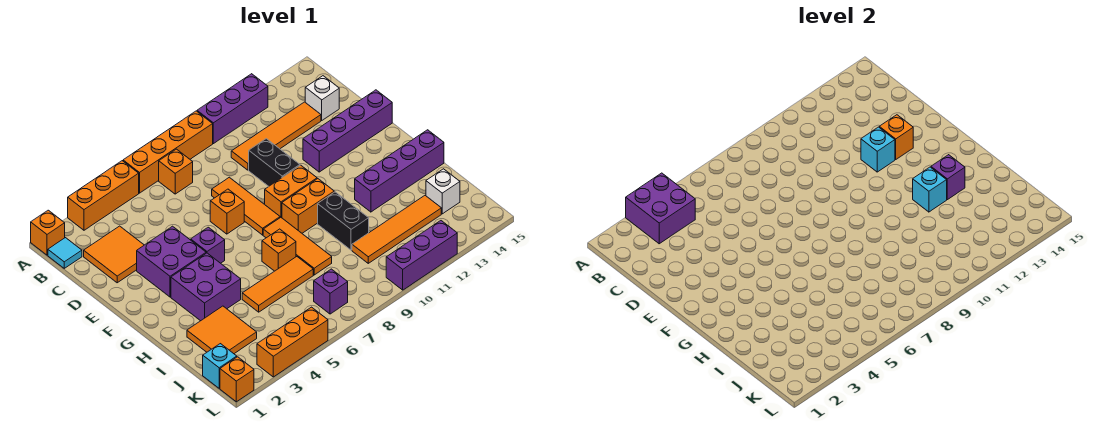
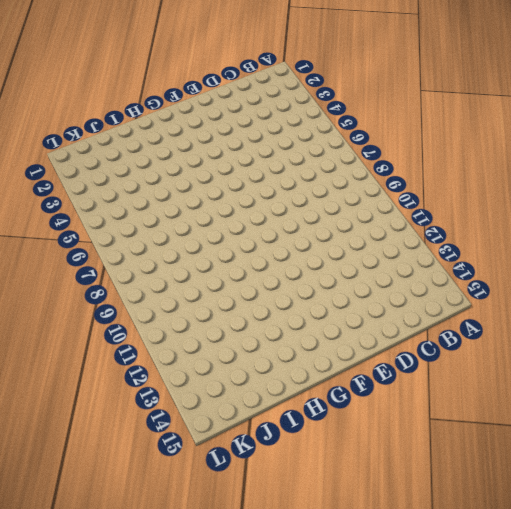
none -> orange 1x1 brick [31,210,65,255]
none -> orange 1x3 brick [68,161,139,230]
none -> orange 1x4 brick [123,111,213,193]
none -> purple 1x3 brick [197,74,268,144]

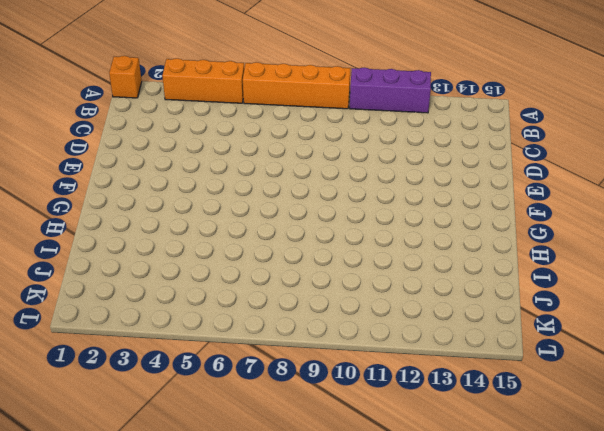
none -> cyan 1x1 tile [48,238,82,268]
none -> orange 1x1 brick [159,149,193,194]
none -> orange 2x2 tile [84,226,144,283]
none -> orange 1x4 tile [231,102,321,170]

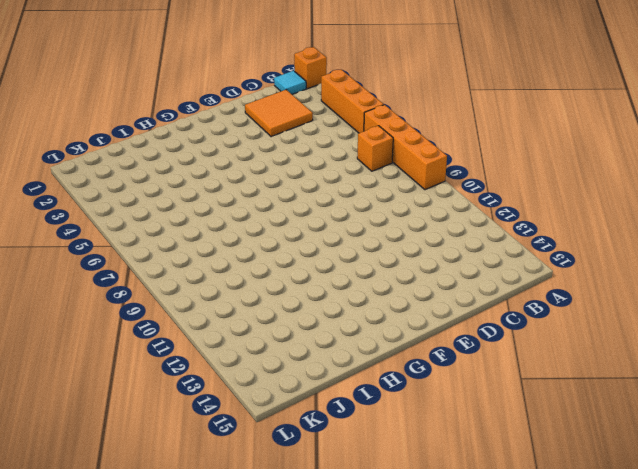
none -> purple 1x3 brick [197,74,268,144]
none -> orange 1x4 tile [231,102,321,170]
none -> white 1x1 brick [305,76,339,120]
none -> orange 1x3 tile [212,177,280,235]

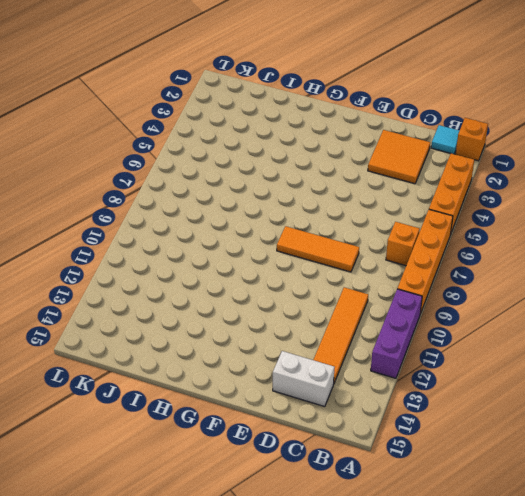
white 1x2 brick [273,351,334,407] -> white 1x1 brick [305,76,339,120]
none -> black 1x2 brick [249,139,300,186]
none -> purple 2x2 brick [137,226,206,297]
none -> orange 1x1 brick [210,189,244,234]
none -> purple 1x4 brick [303,90,392,172]

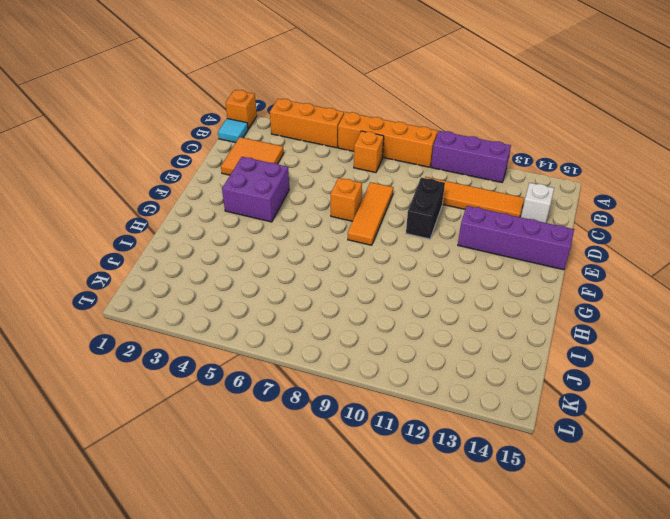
none -> purple 1x1 brick [191,227,225,263]
none -> orange 1x2 brick [265,165,317,218]
none -> purple 2x2 brick [171,253,241,321]
none -> orange 1x3 tile [263,218,332,275]

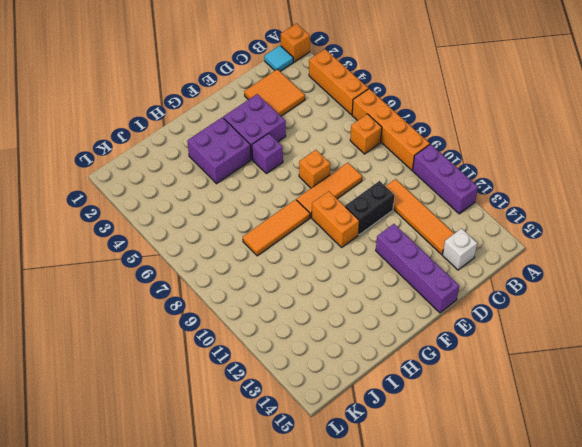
none -> orange 1x2 brick [282,179,334,233]
none -> orange 1x1 brick [262,229,296,271]
none -> black 1x2 brick [318,192,369,250]
none -> purple 1x4 brick [355,130,444,212]

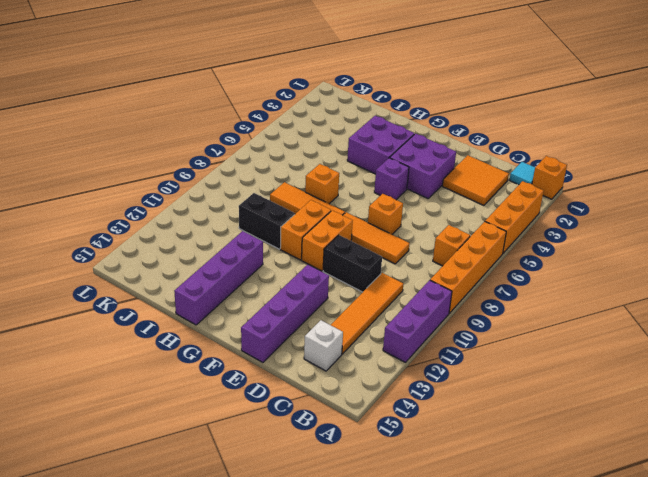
none -> orange 2x2 tile [187,306,257,354]
none -> orange 1x3 tile [242,257,313,312]
none -> orange 1x4 tile [352,196,441,263]
none -> white 1x1 brick [426,169,460,214]

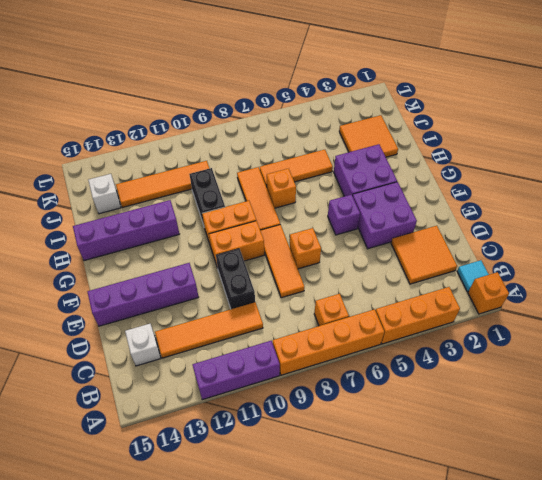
none -> cyan 1x1 brick [203,344,237,388]
none -> purple 1x1 brick [314,269,348,314]
none -> orange 1x1 brick [220,357,254,402]
none -> orange 1x3 brick [257,307,328,377]

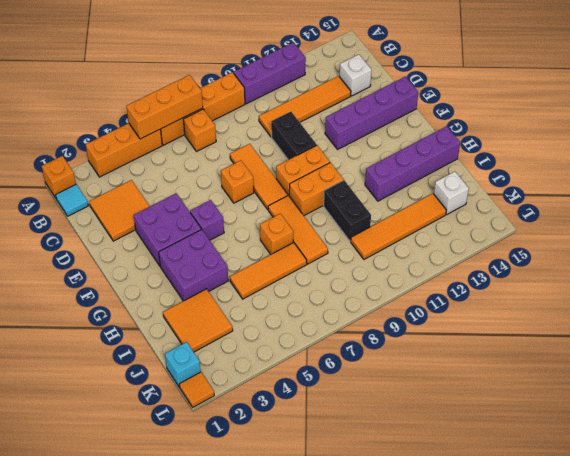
orange 1x3 brick [126,75,203,139] -> orange 1x3 brick moved to [257,307,328,377]
orange 1x1 tile [179,372,214,407] -> orange 1x1 brick [220,357,254,402]
none -> purple 1x1 brick [314,269,348,314]
none -> purple 1x3 brick [386,221,457,290]
none -> purple 2x2 brick [626,173,695,244]
none -> cyan 1x1 brick [861,127,895,172]

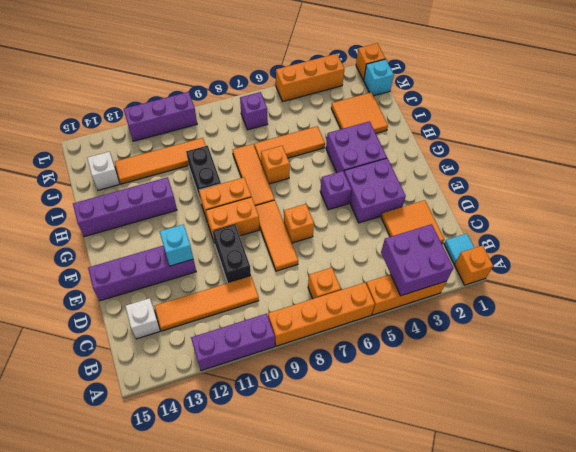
none -> orange 1x1 brick [879,115,913,159]
none -> cyan 1x1 brick [913,167,947,212]
none -> purple 1x1 brick [931,155,965,200]

